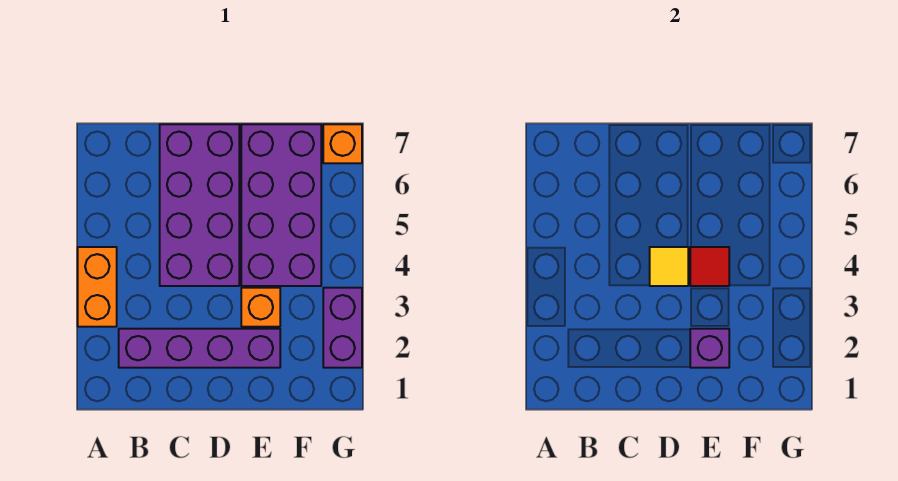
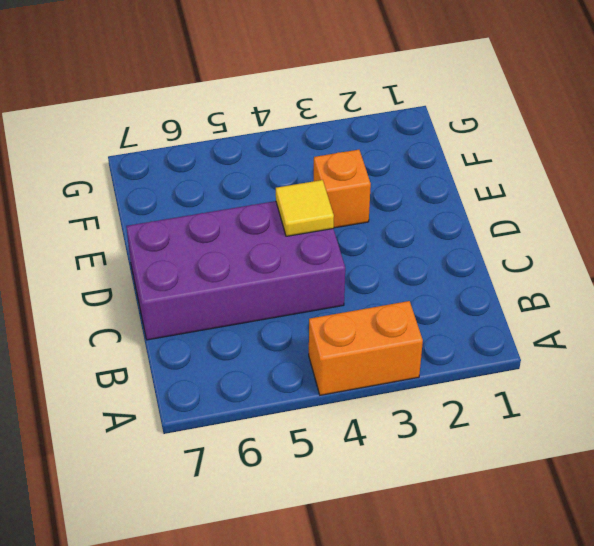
none -> purple 1x4 brick [119,329,280,368]
none -> purple 2x4 brick [241,124,321,286]

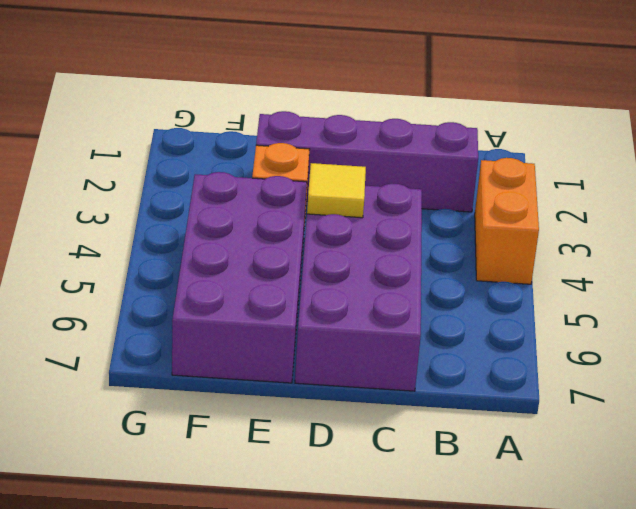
none -> purple 1x2 brick [323,288,362,368]
none -> orange 1x1 brick [323,124,362,163]

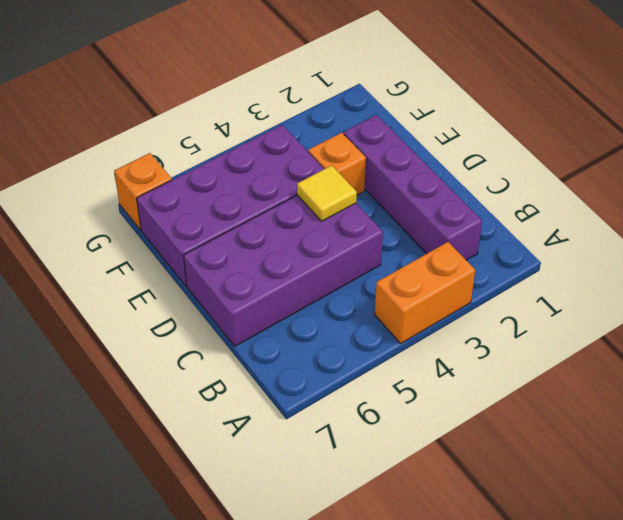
none -> purple 1x2 brick [323,288,362,368]
none -> purple 1x1 brick [690,329,729,368]

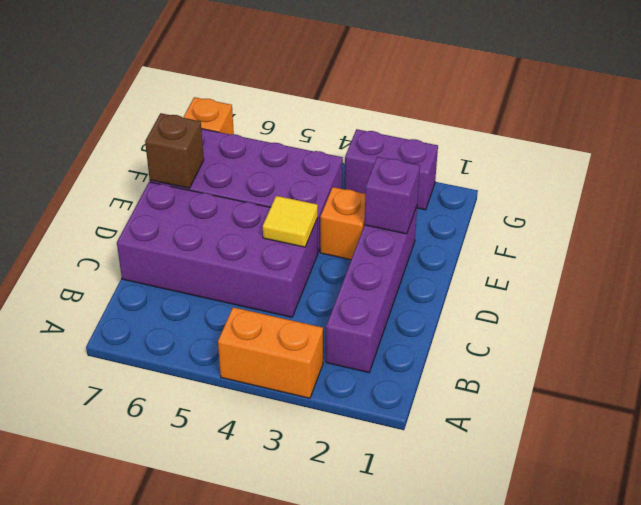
brown 1x1 brick [145,113,204,188] -> none
none -> red 1x1 tile [690,247,729,286]

